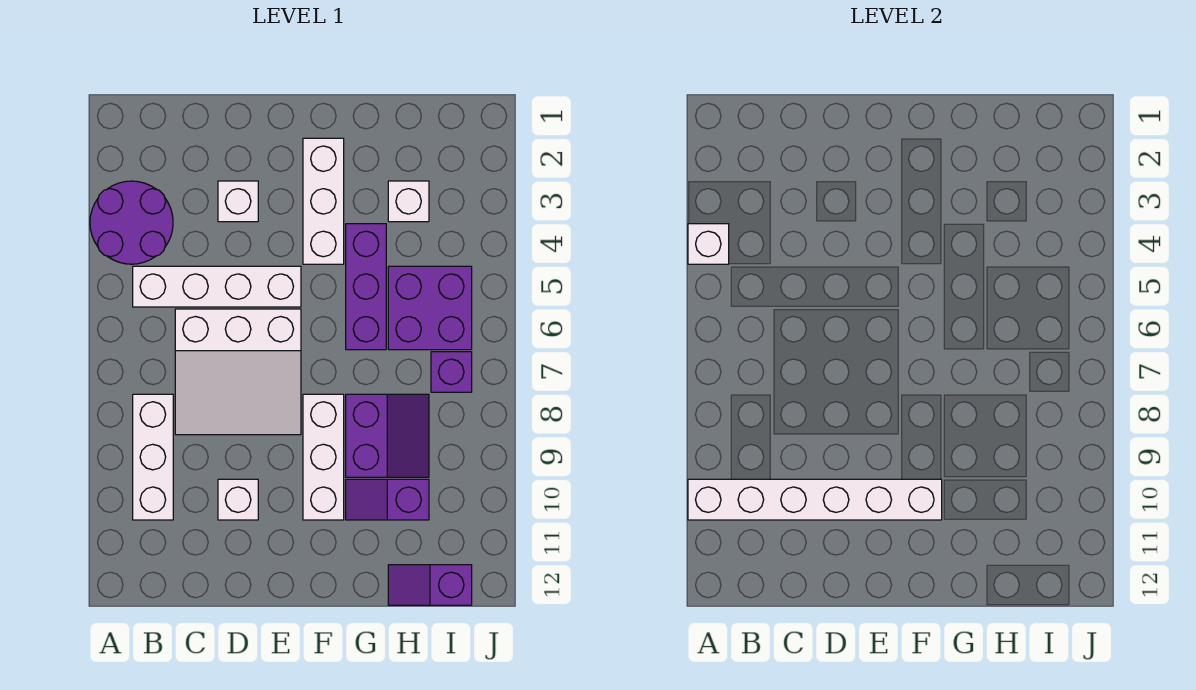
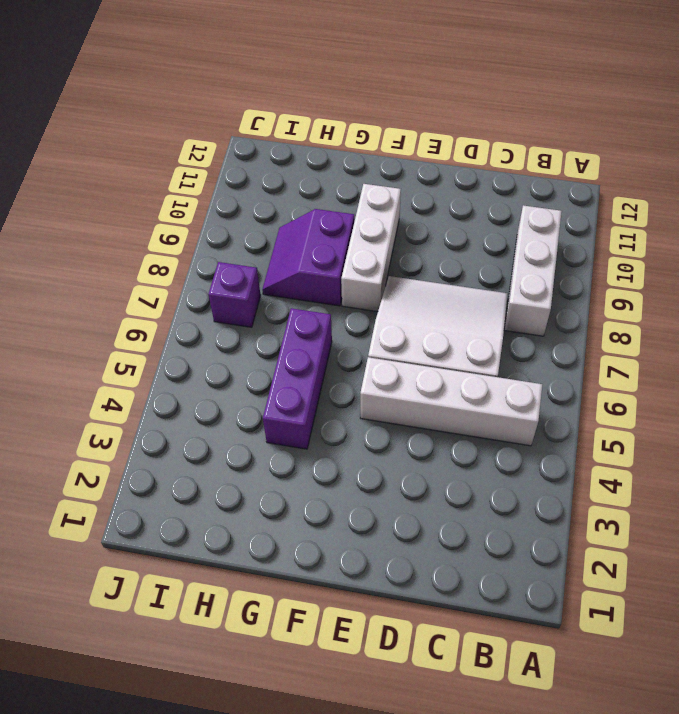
none -> purple 2x2 round brick [90,181,173,264]
none -> white 1x1 brick [218,181,258,222]
none -> white 1x1 brick [218,479,258,520]

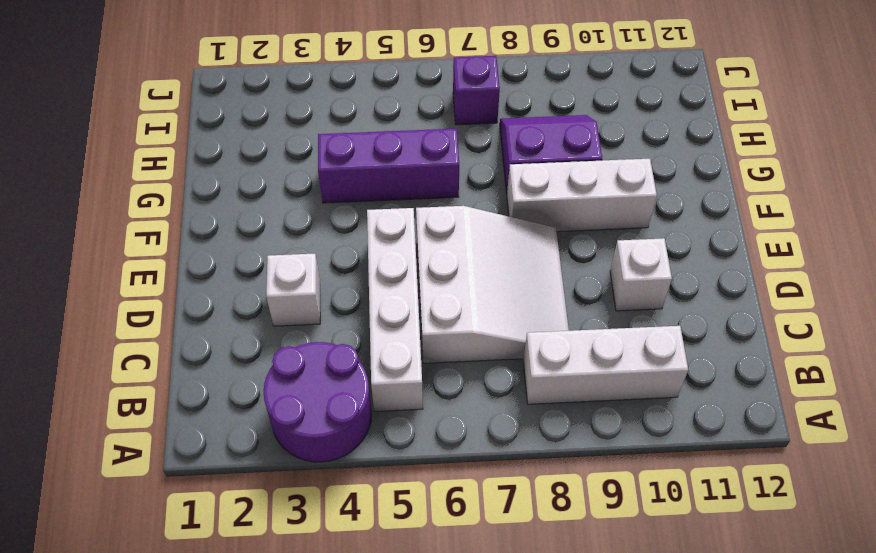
none -> white 1x3 brick [303,138,344,264]
none -> purple 1x2 slope [346,479,429,520]
none -> white 1x1 brick [388,181,429,222]

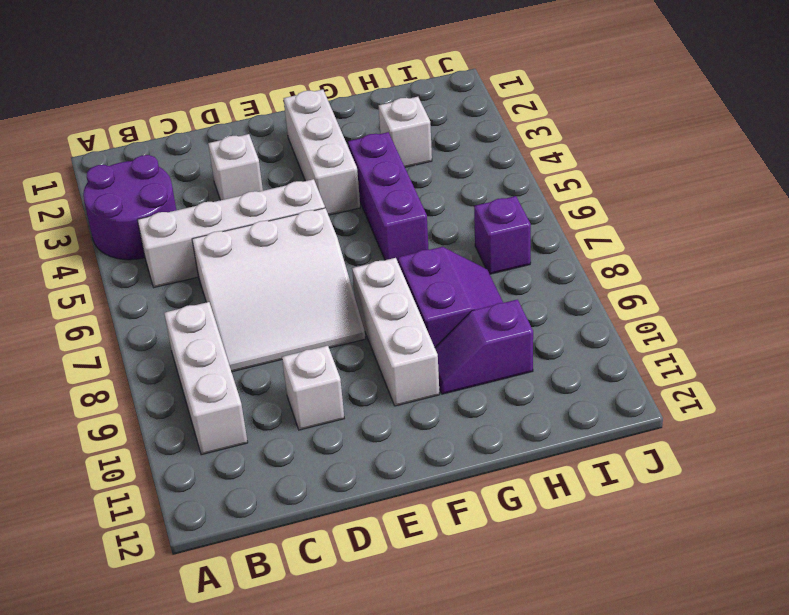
none -> purple 2x2 brick [388,266,472,350]
none -> purple 1x2 slope [388,565,472,605]
none -> white 1x1 brick [688,224,729,264]

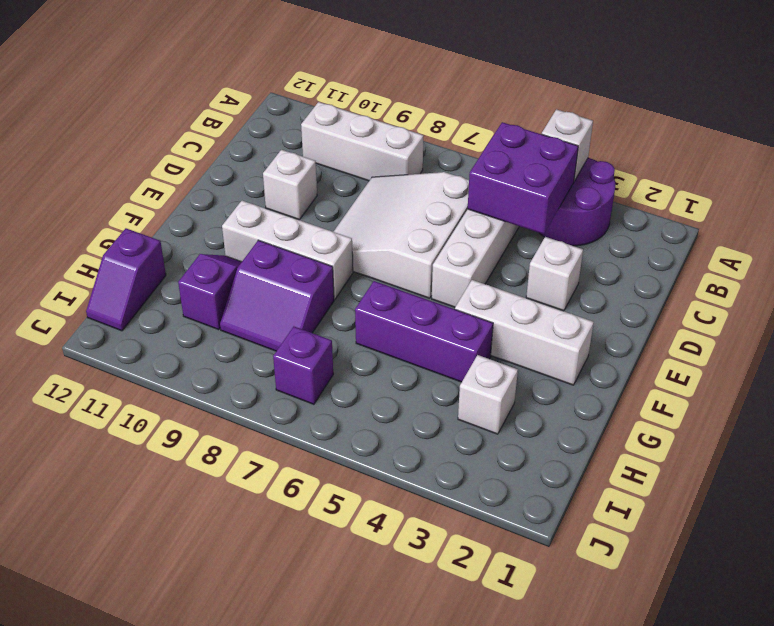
purple 2x2 brick [468,122,578,234] -> purple 2x2 brick moved to [388,266,472,350]
purple 1x2 slope [86,228,166,331] -> purple 1x2 slope turned to [388,565,472,605]
none -> white 1x6 brick [688,479,942,520]

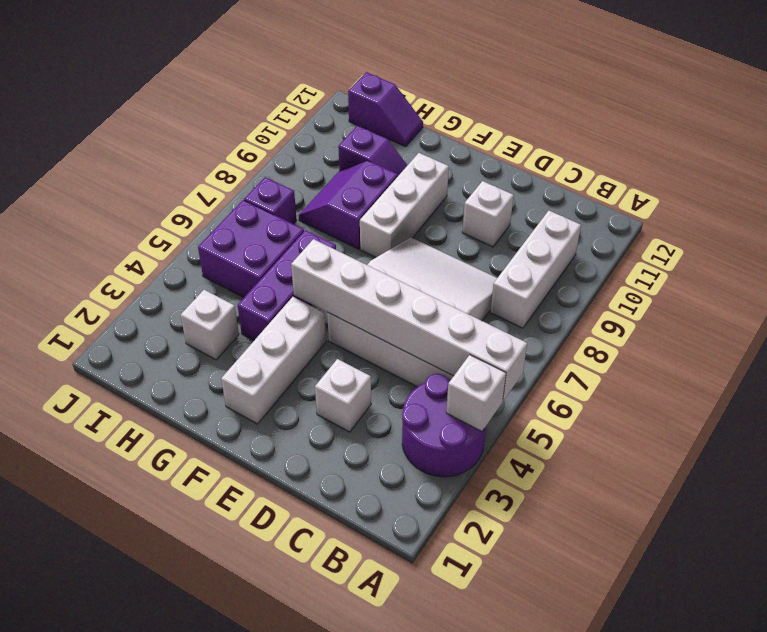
white 1x6 brick [291,239,527,401] -> white 1x6 brick moved to [688,479,942,520]

